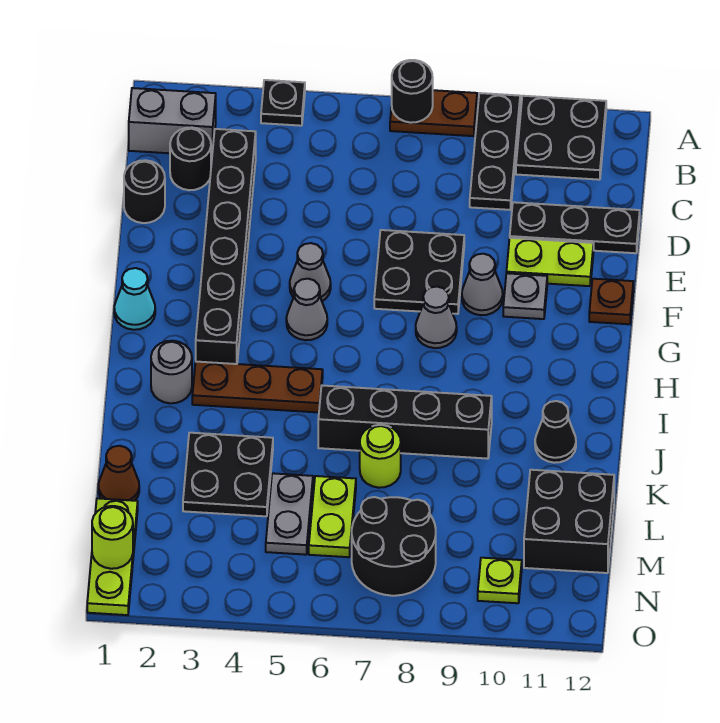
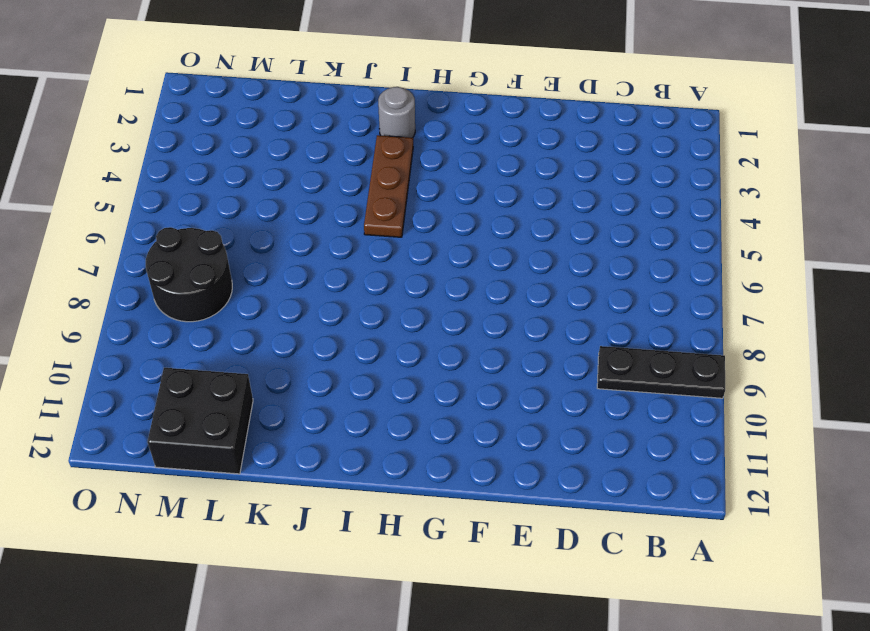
none -> black 1x1 plate [261,80,305,126]
none -> brown 1x2 plate [390,90,477,136]
none -> black 2x2 plate [516,96,606,180]
none -> grey 1x2 brick [129,88,216,156]

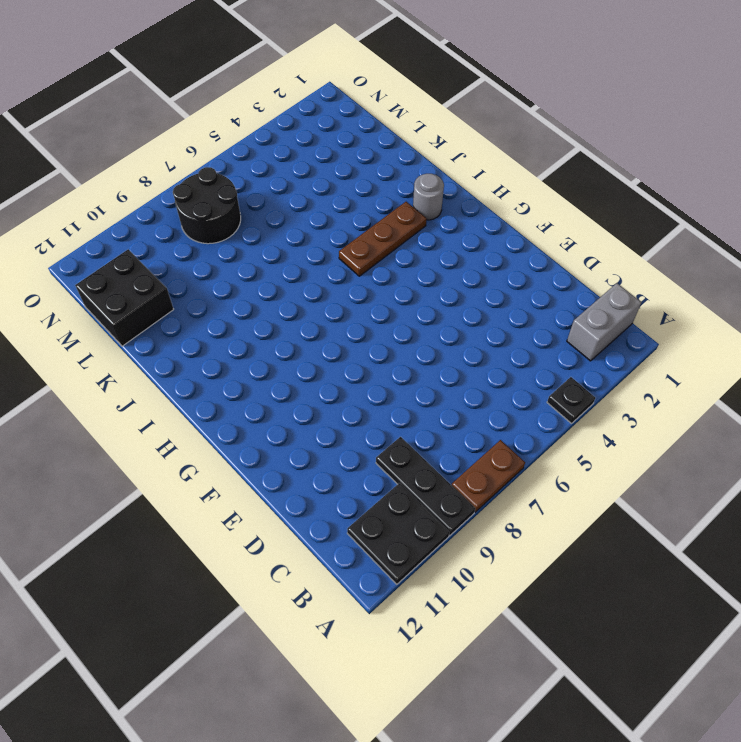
none -> black 1x1 round brick [170,128,211,190]
none -> black 1x6 brick [196,129,256,364]
none -> black 1x1 round brick [124,160,165,223]
none -> black 1x3 plate [510,202,640,253]

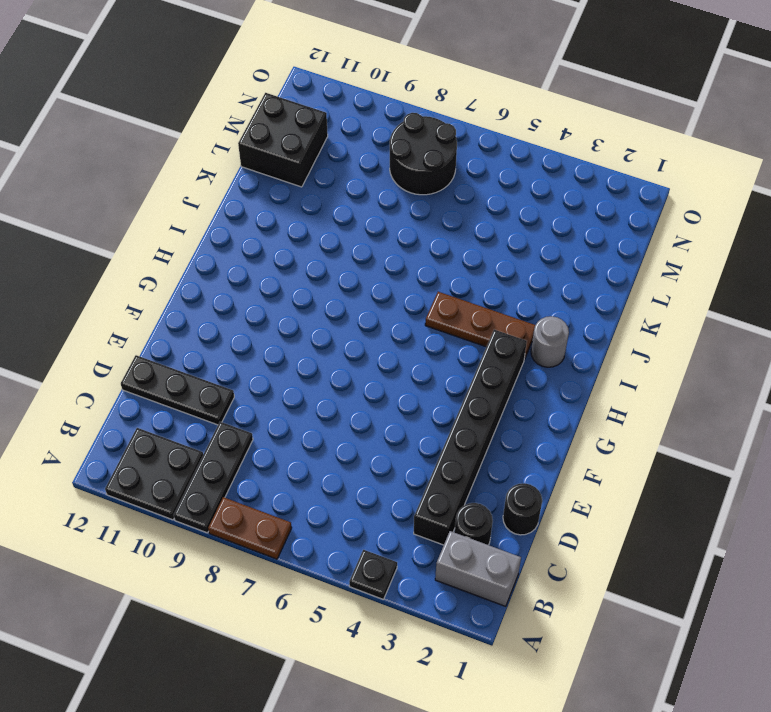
none -> black 2x2 plate [374,230,464,314]
none -> lime 1x2 plate [506,238,594,286]
none -> grey 1x1 cone [290,243,331,301]
none -> grey 1x1 cone [462,254,503,315]

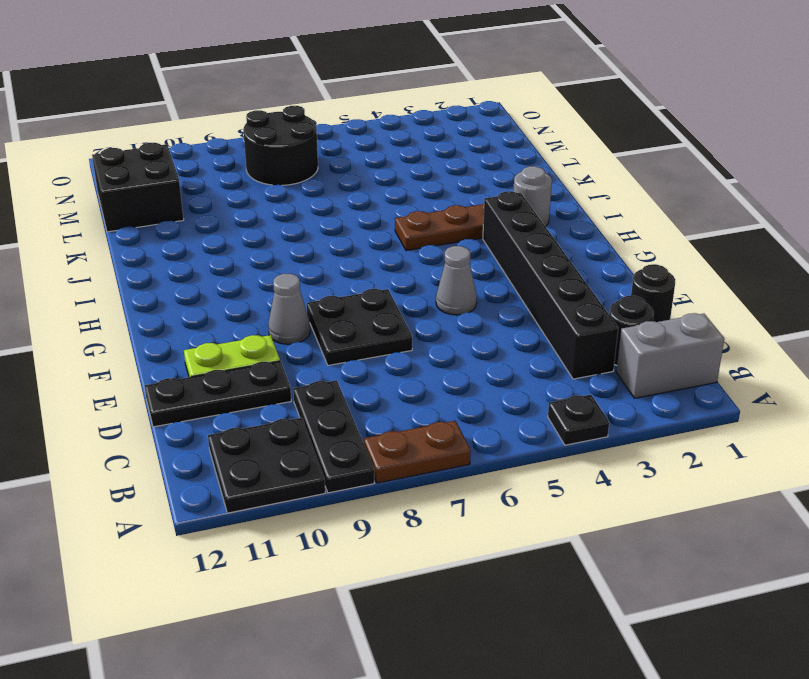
none -> grey 1x1 plate [503,273,547,319]
none -> brown 1x1 plate [589,279,633,324]
none -> cyan 1x1 cone [114,268,155,330]
none -> grey 1x1 cone [286,279,327,340]

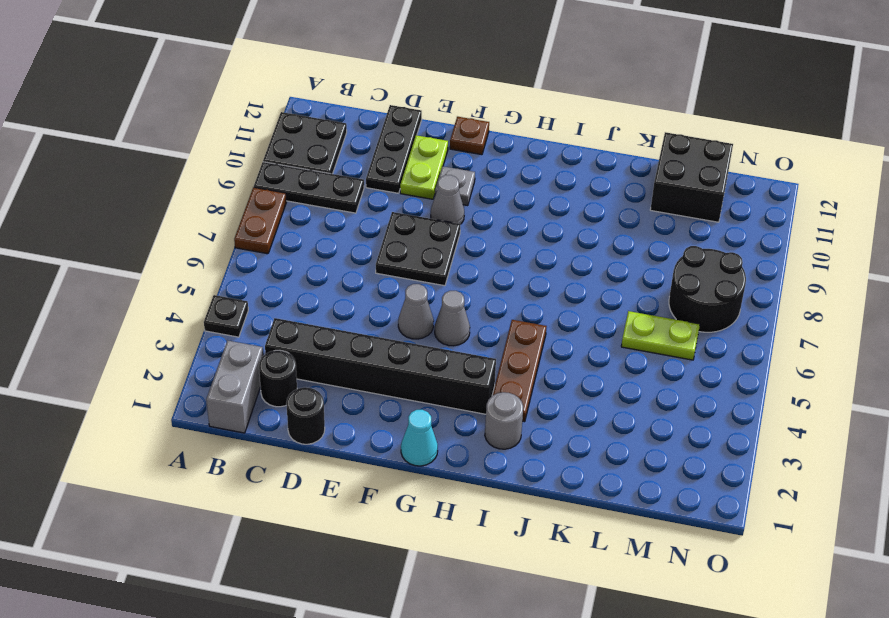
none -> grey 1x1 cone [416,287,457,348]
none -> black 1x4 brick [318,386,492,459]
none -> black 1x1 cone [535,401,576,463]
none -> black 2x2 plate [183,433,273,516]

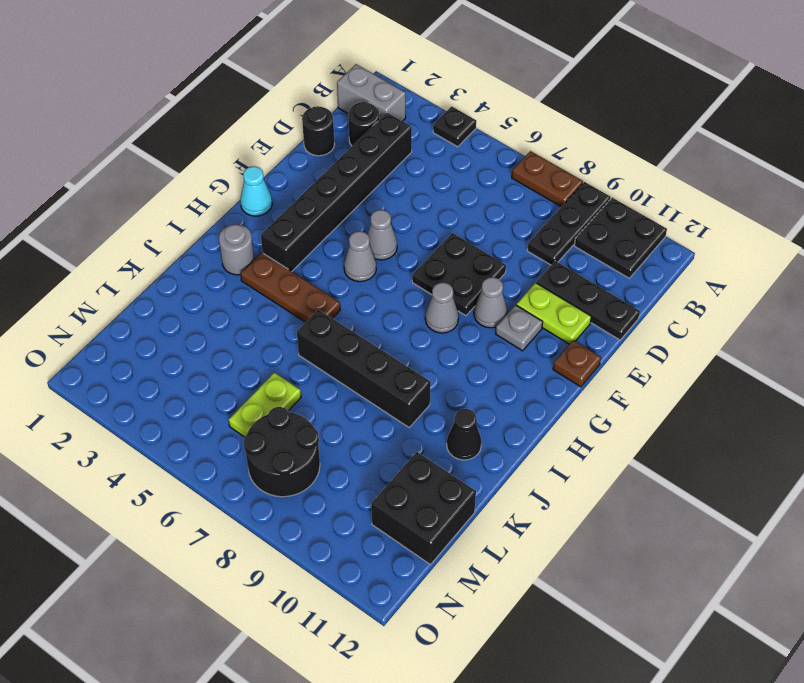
none -> black 2x2 plate [183,433,273,516]
none -> lime 1x1 round brick [360,425,401,488]
none -> brown 1x1 cone [98,446,139,501]
none -> grey 1x2 plate [266,473,313,555]

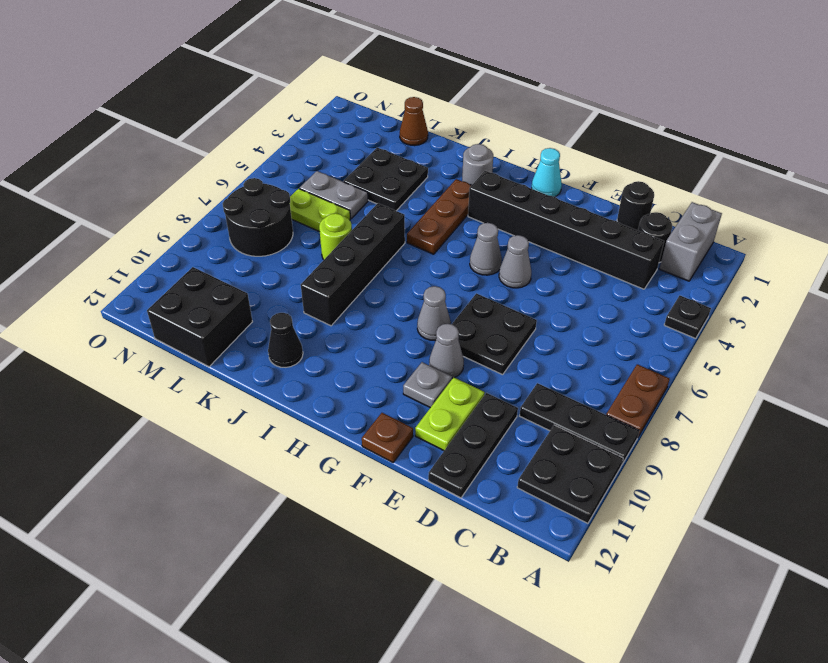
none -> lime 1x3 plate [87,498,138,615]
none -> lime 1x1 plate [478,558,522,603]
none -> black 1x1 round brick [392,60,433,123]
none -> lime 1x1 round brick [92,506,133,569]

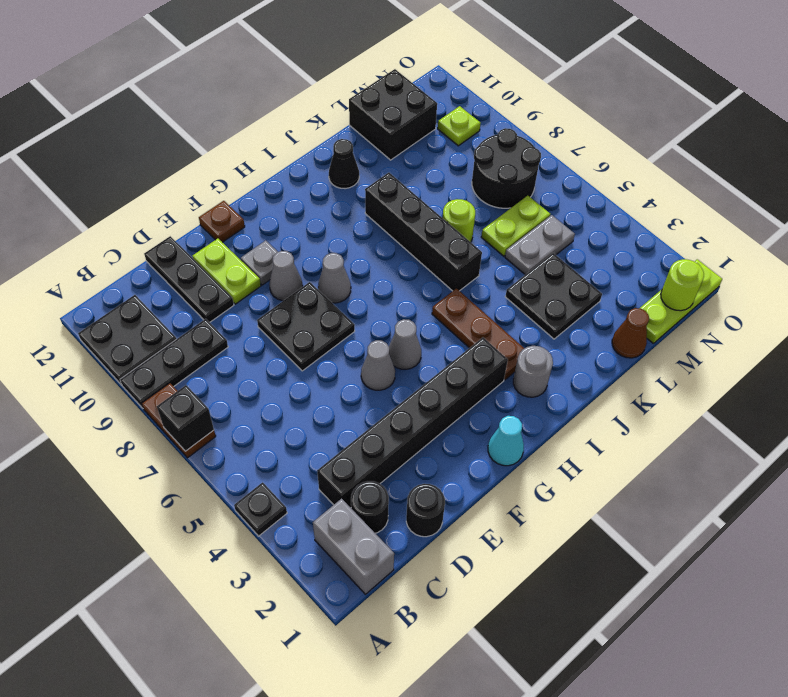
black 1x1 brick [157,385,214,451] -> black 1x1 round brick [392,60,433,123]

